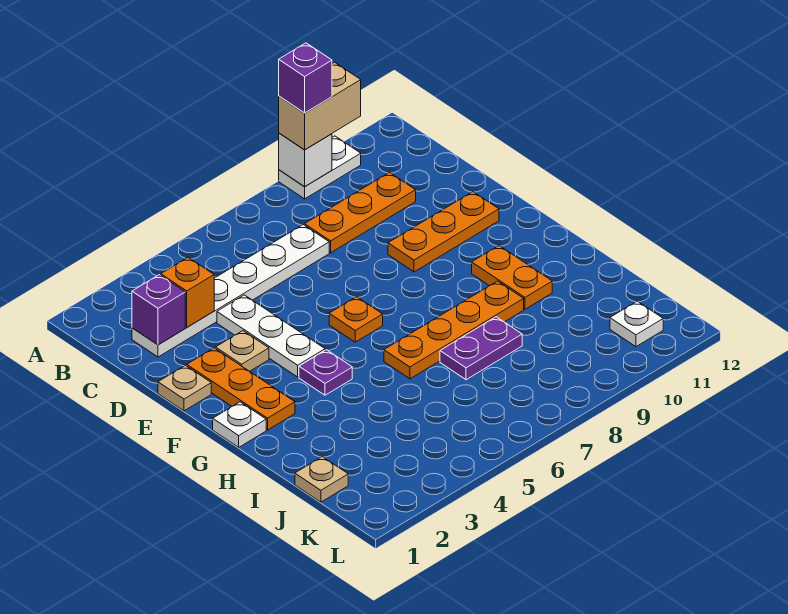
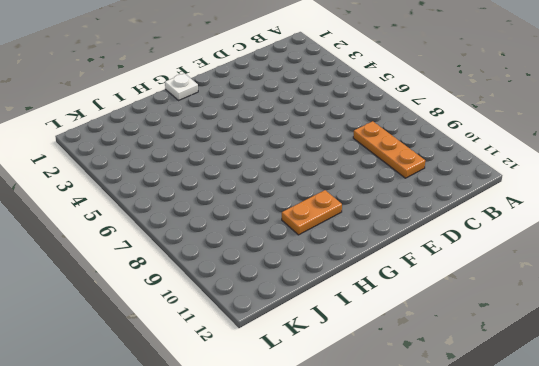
none -> white 1x2 plate [279,136,361,199]
none -> white 1x6 plate [132,225,329,357]
none -> white 1x3 plate [217,295,325,377]

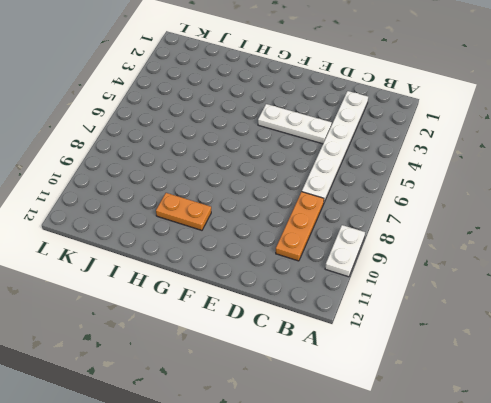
none -> tan 1x1 plate [158,365,211,411]
none -> orange 1x3 plate [187,348,295,430]
none -> tan 1x1 plate [215,331,269,371]

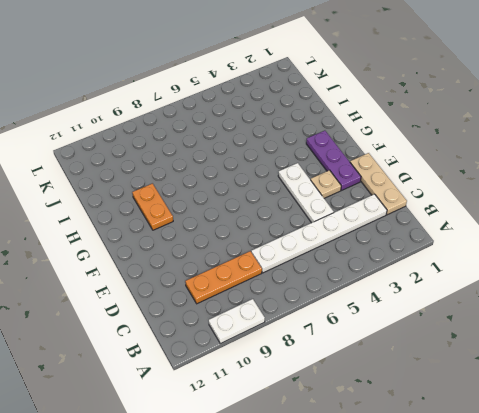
tan 1x3 plate [350,153,407,215] -> tan 1x1 plate [158,365,211,411]
purple 1x3 plate [306,131,361,190] -> orange 1x3 plate [187,348,295,430]
none -> orange 1x3 plate [388,192,499,272]
none -> orange 1x1 plate [329,297,383,342]
none -> white 1x1 plate [213,402,266,447]

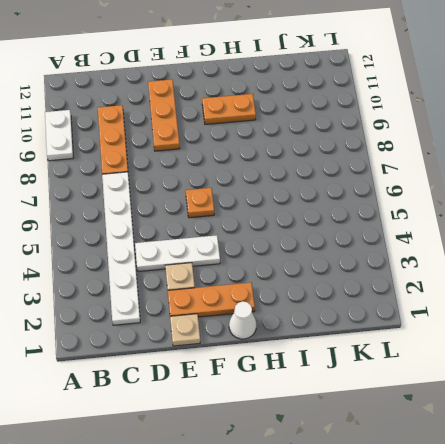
white 1x1 cone [229,301,256,339] -> white 1x1 plate [213,402,266,447]
none -> purple 1x1 plate [299,350,352,395]
none -> orange 1x4 plate [384,281,524,379]
none -> purple 1x2 plate [440,317,522,380]

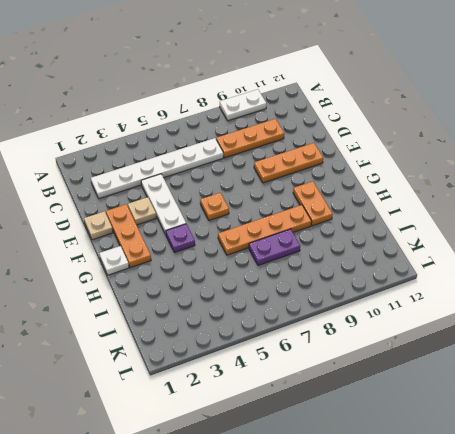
none -> tan 1x1 plate [295,457,348,502]
none -> white 1x1 plate [610,301,663,347]
none -> white 1x1 brick [279,133,332,186]

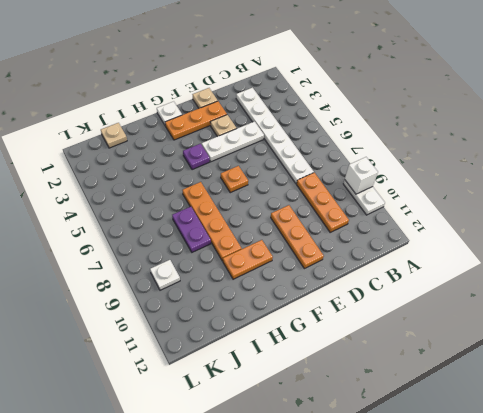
white 1x1 plate [150,260,180,290] -> white 1x1 plate moved to [610,301,663,347]
none -> purple 1x1 brick [132,275,185,345]
none -> orange 1x1 brick [161,257,214,327]
none -> tan 1x2 brick [279,62,361,150]

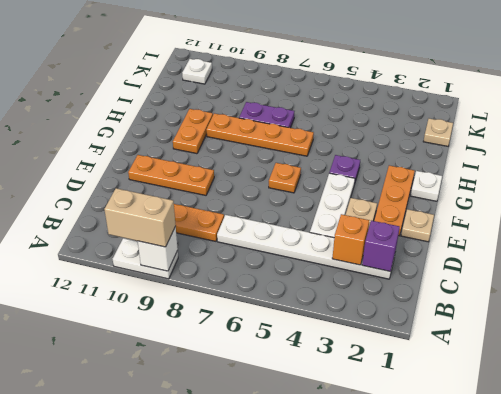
none -> purple 1x1 brick [279,43,332,113]

